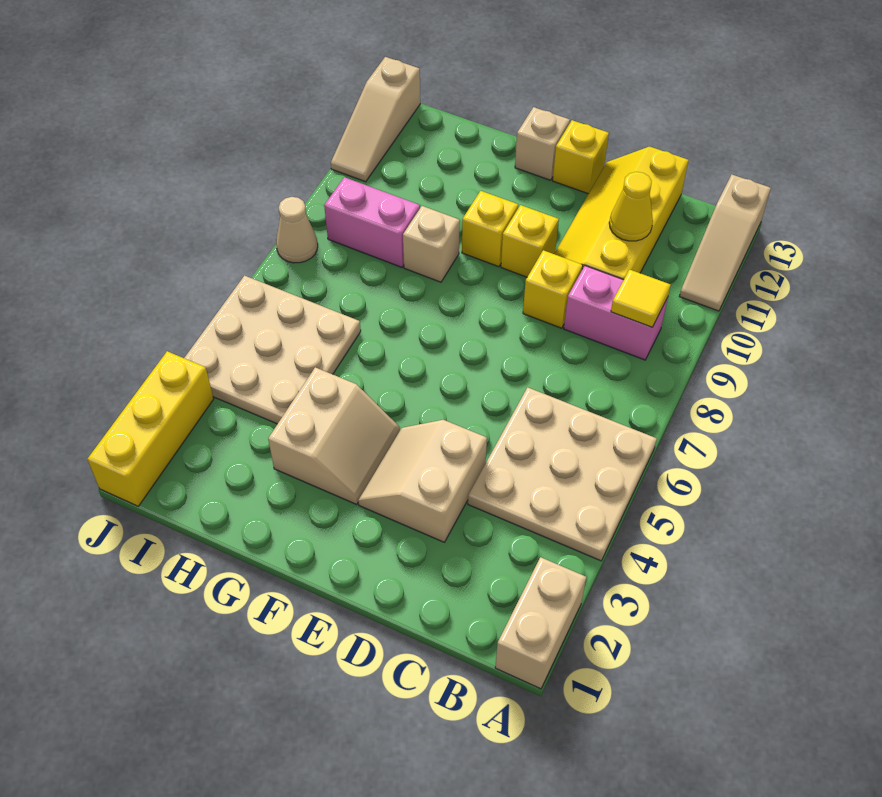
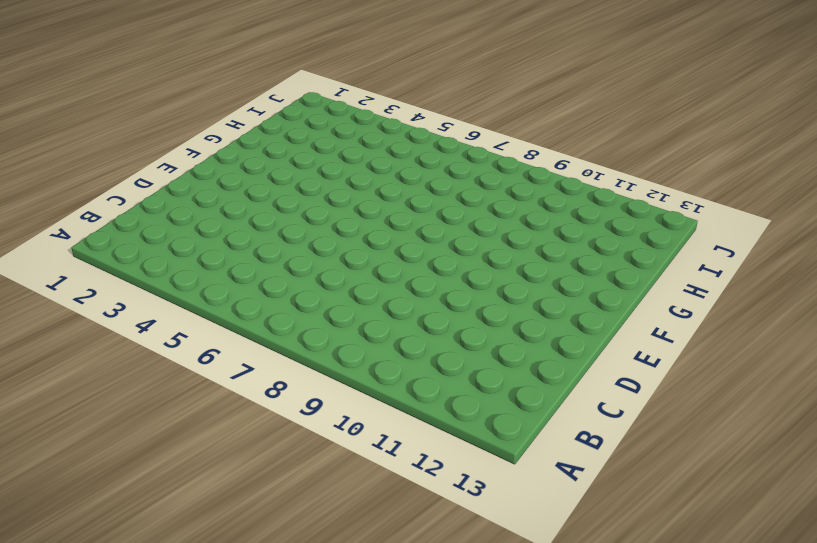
none -> tan 1x2 brick [495,557,586,689]
none -> tan 3x3 plate [468,387,657,561]
none -> tan 1x3 slope [679,175,771,311]

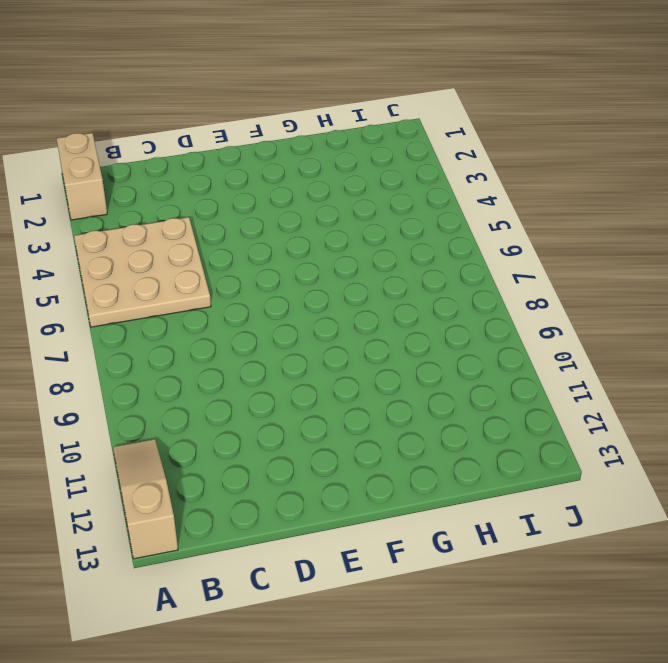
none -> pink 1x2 brick [564,266,668,360]
none -> yellow 2x4 slope [554,147,689,280]
none -> tan 2x2 slope [358,420,487,542]

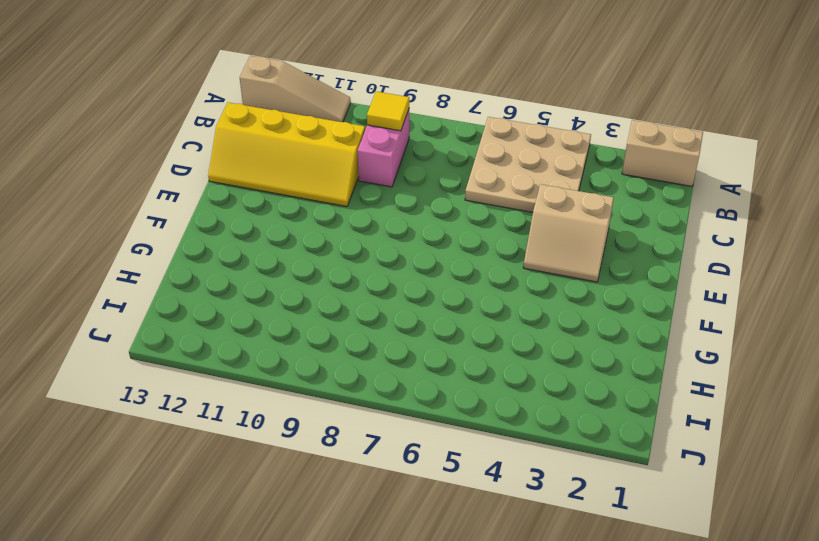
none -> yellow 1x1 brick [523,250,583,328]
none -> yellow 1x1 brick [501,205,559,277]
none -> yellow 1x1 brick [553,120,609,194]

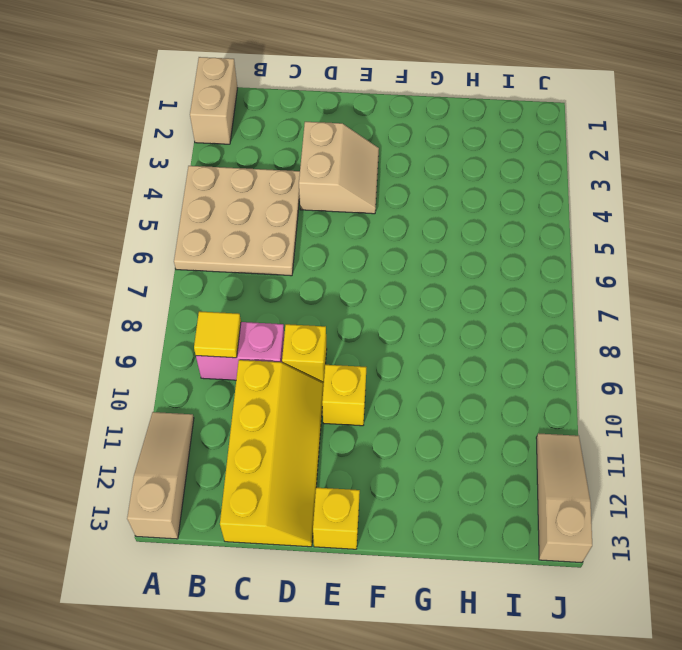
none -> tan 2x2 slope [268,367,400,504]
none -> yellow 1x1 brick [462,191,518,267]
none -> tan 1x1 brick [515,107,570,180]

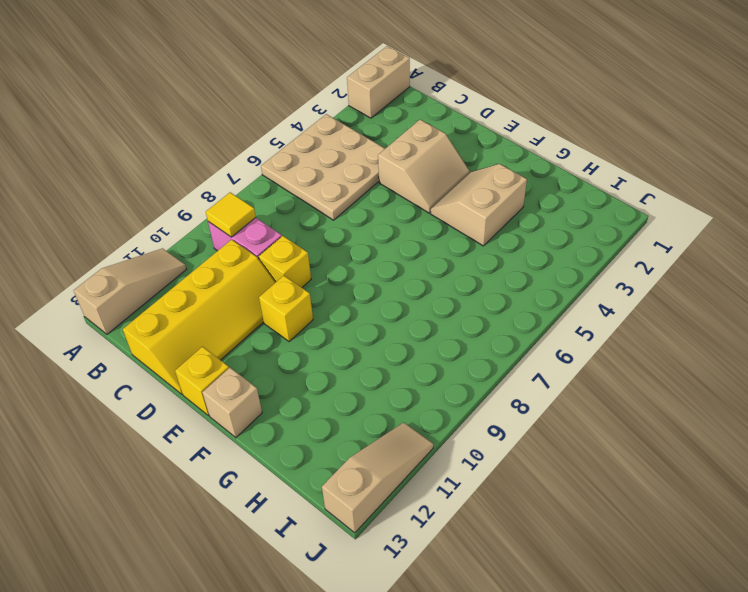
none -> yellow 1x1 brick [462,191,518,267]
none -> tan 1x1 brick [403,206,460,282]
none -> tan 3x3 plate [185,276,361,424]

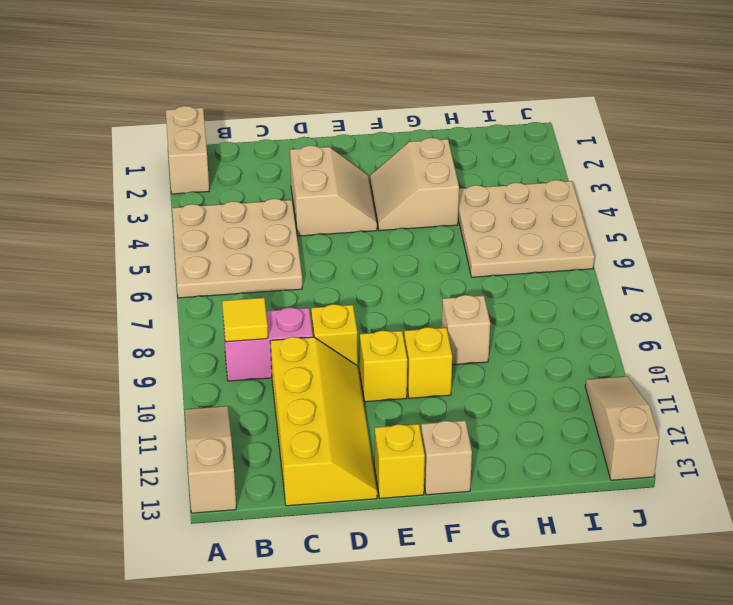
none -> pink 1x2 brick [324,177,420,267]
none -> yellow 1x3 brick [87,351,213,506]
none -> tan 1x1 cone [276,197,318,263]

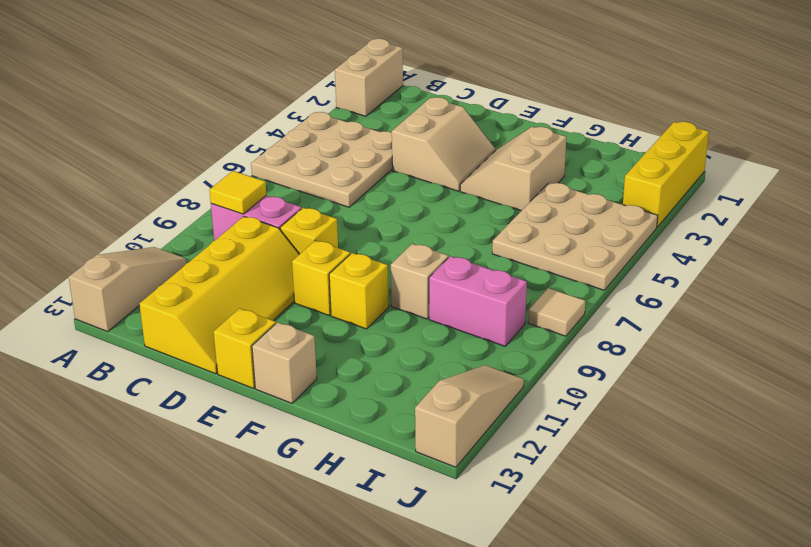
tan 1x1 tile [528,288,585,336] -> tan 1x1 cone [276,197,318,263]
none -> yellow 1x1 cone [609,172,653,241]

